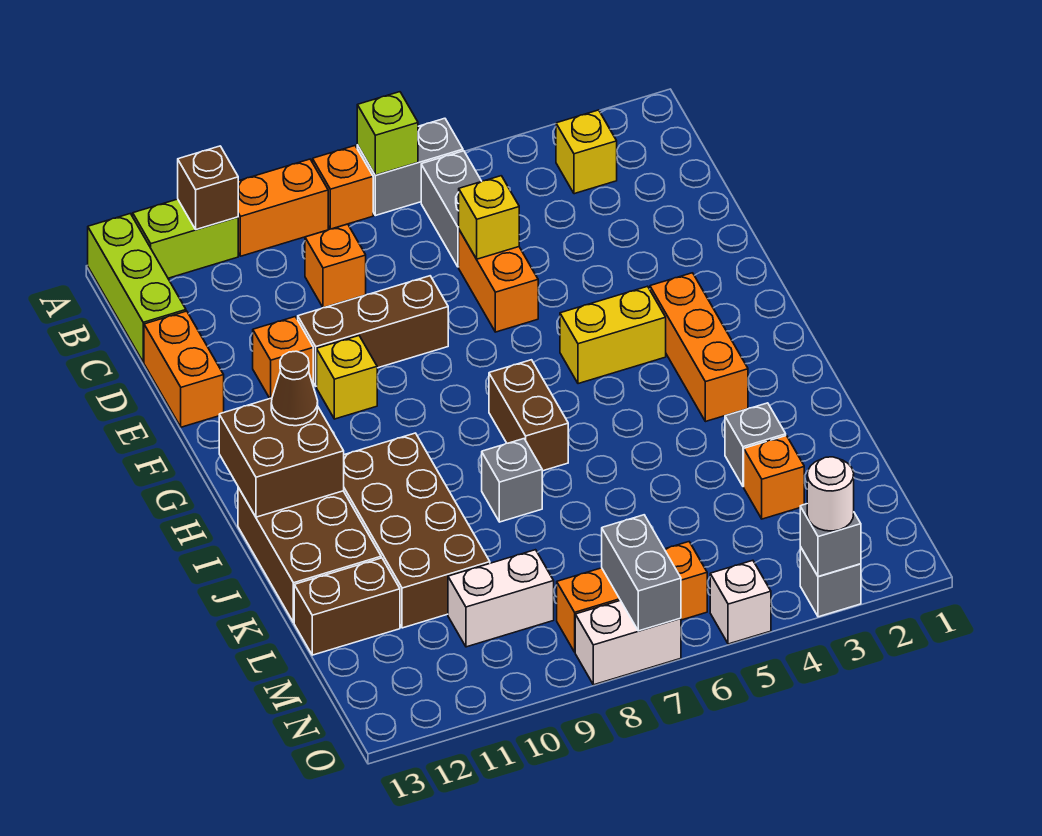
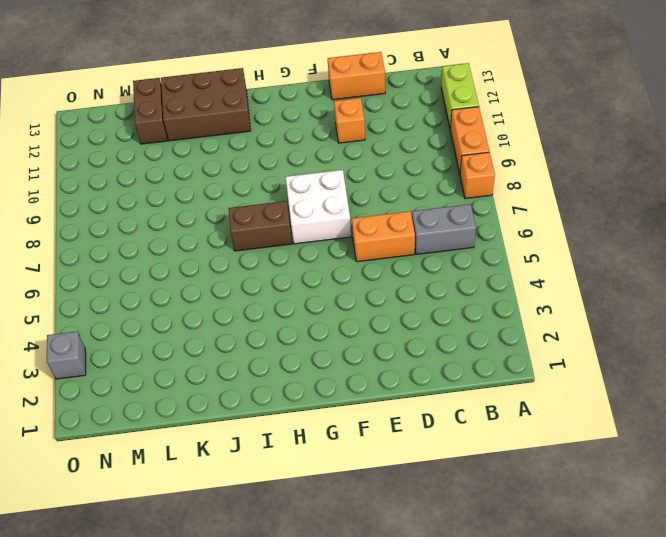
white 2x2 brick [286,170,351,244] -> none
none -> grey 1x2 brick [357,118,463,216]
none -> lime 1x3 brick [88,214,186,362]
none -> yellow 1x1 brick [556,110,617,194]
none -> orange 1x1 brick [305,224,366,308]

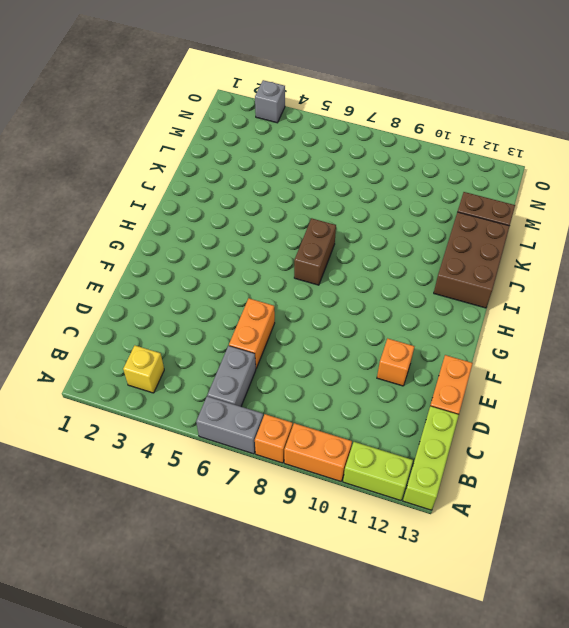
none -> orange 1x1 brick [305,224,366,308]
none -> brown 1x3 brick [297,276,448,386]
none -> yellow 1x1 brick [317,336,377,419]
none -> orange 1x3 brick [650,273,748,422]

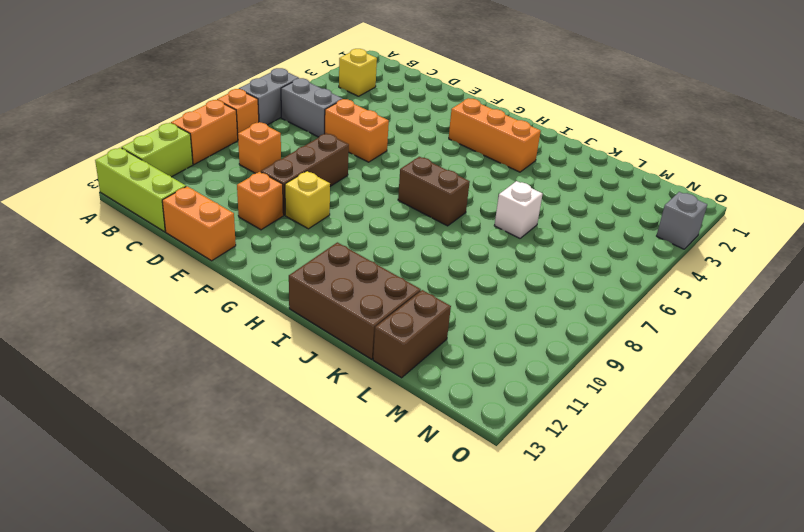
white 1x1 brick [494,181,543,238] -> white 1x1 brick moved to [710,560,771,644]
none -> yellow 1x2 brick [560,286,666,384]
none -> brown 2x4 brick [344,433,490,628]
none -> grey 1x1 brick [482,439,542,522]
none -> grey 1x1 brick [725,403,786,487]

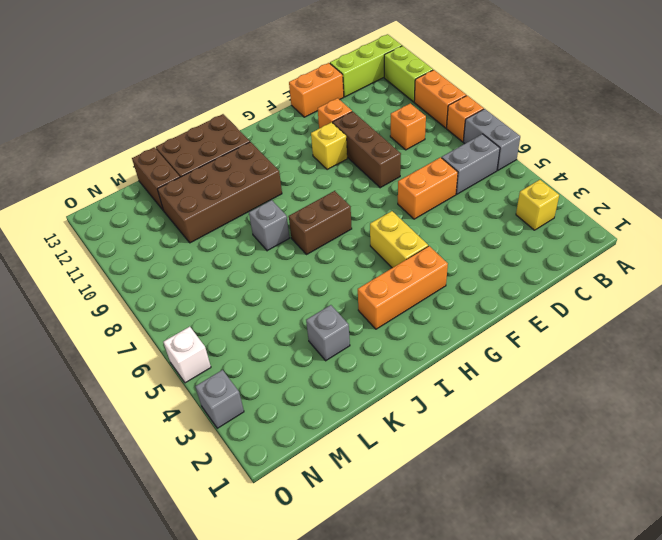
none -> orange 1x1 brick [744,436,804,519]
none -> white 1x2 brick [448,550,554,647]
none -> orange 1x3 brick [557,542,707,652]
none -> white 1x2 brick [575,600,681,685]

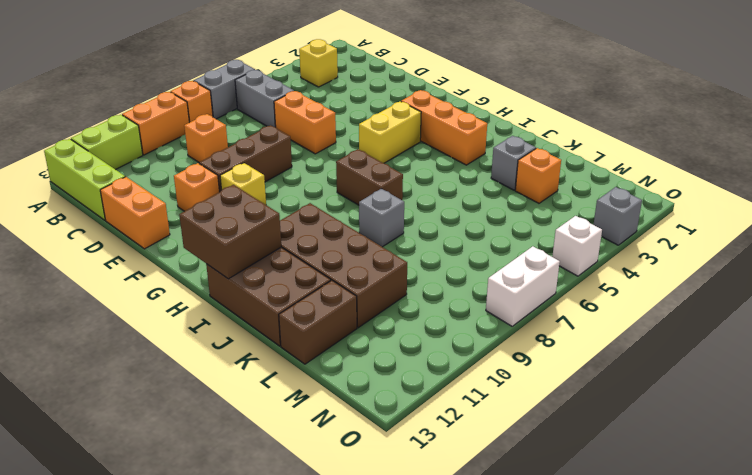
none -> white 1x2 brick [448,550,554,647]
none -> orange 1x3 brick [557,542,707,652]
none -> lime 1x1 brick [357,92,418,175]
none -> brown 1x1 brick [178,146,238,229]

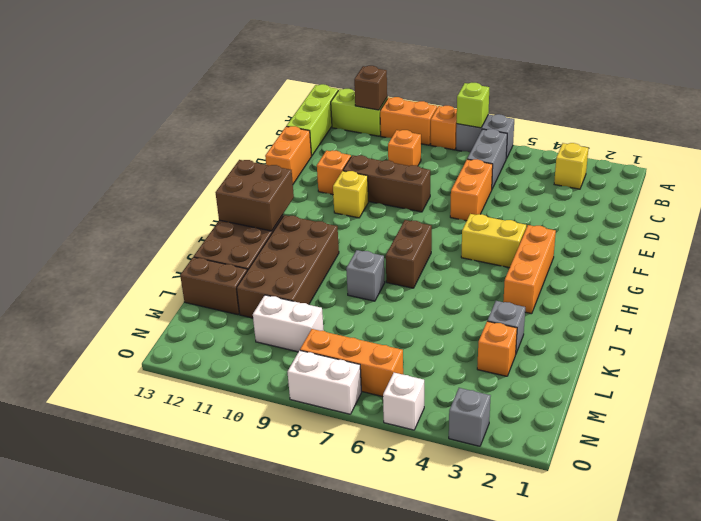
none -> yellow 1x1 brick [459,176,519,259]
none -> grey 1x2 brick [602,515,681,631]
none -> grey 1x1 brick [800,504,861,576]
none -> brown 1x1 cone [271,351,318,426]

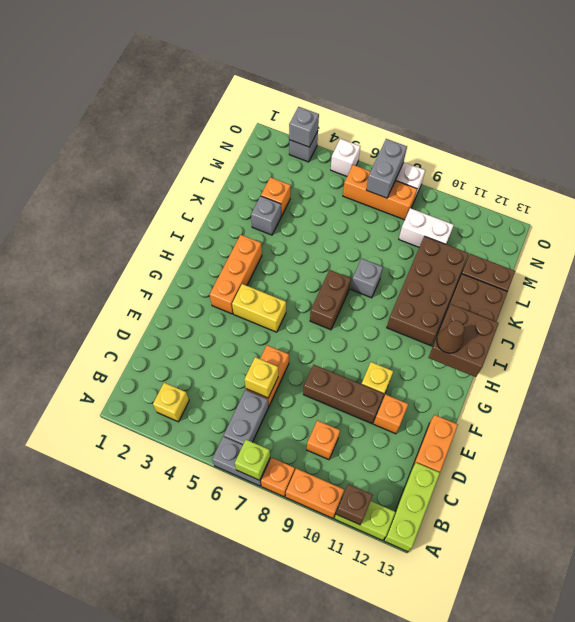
none -> white 1x1 round brick [807,457,854,531]

